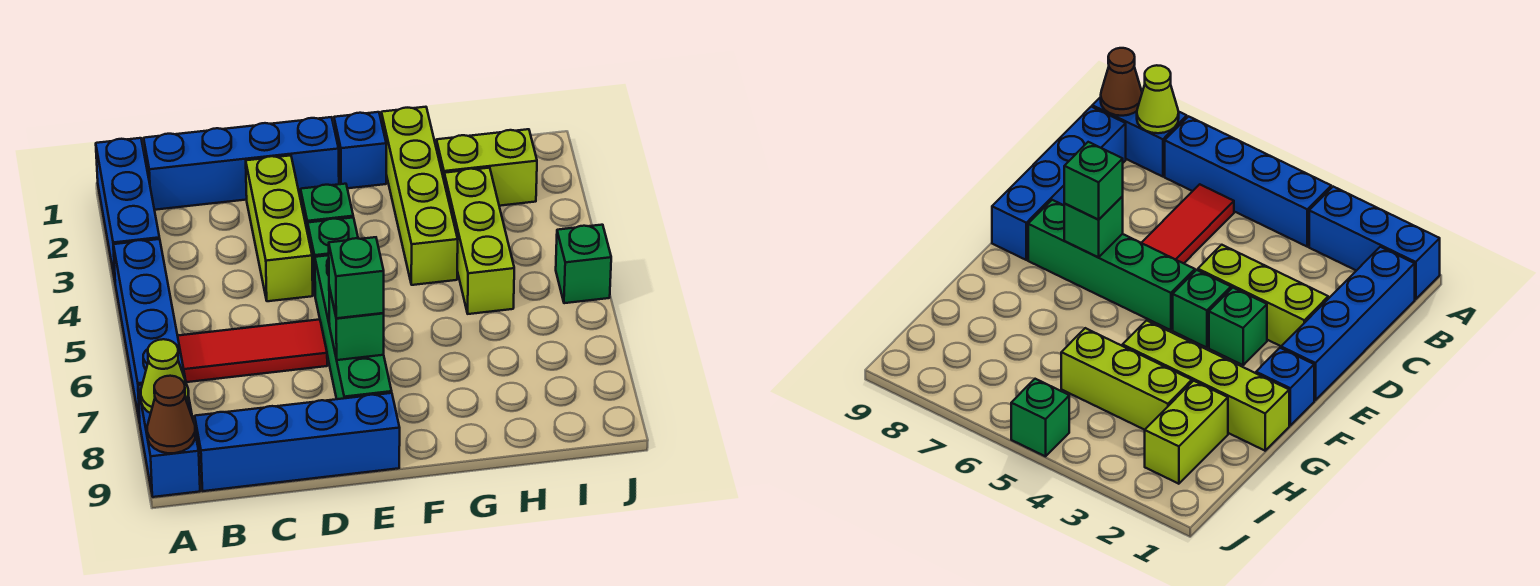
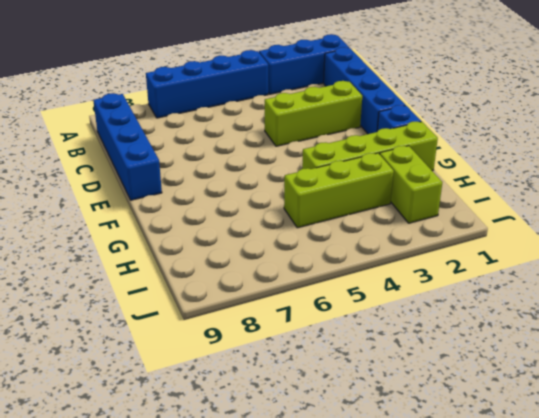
none -> blue 1x2 brick [138,380,200,497]
none -> red 1x3 tile [178,319,327,382]
none -> green 1x1 brick [301,184,353,233]

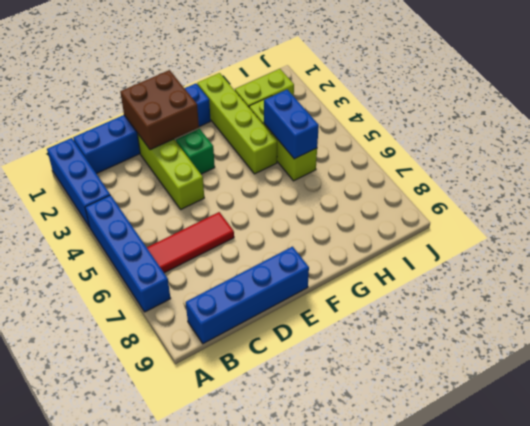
brown 2x2 brick [120,70,199,150] -> none
blue 1x2 brick [264,90,319,159] -> blue 1x2 brick moved to [138,380,200,497]
none -> green 1x1 brick [308,217,358,294]
none -> green 1x4 brick [315,255,392,399]
none -> green 1x1 brick [556,225,611,303]

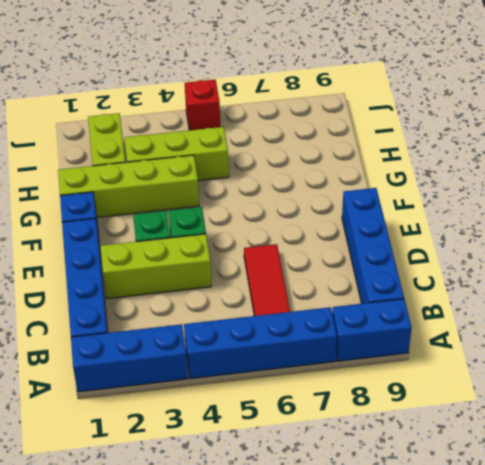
red 1x1 brick [185,80,220,130] -> green 1x1 brick [556,225,611,303]
none -> green 1x4 brick [315,255,392,399]
none -> lime 1x1 cone [141,339,189,413]
none -> brown 1x1 cone [147,376,195,453]

